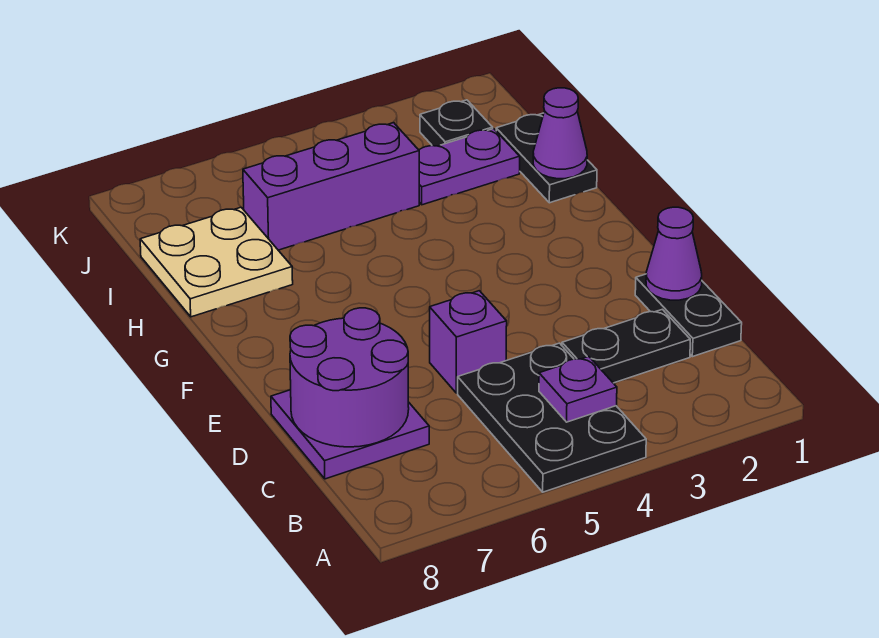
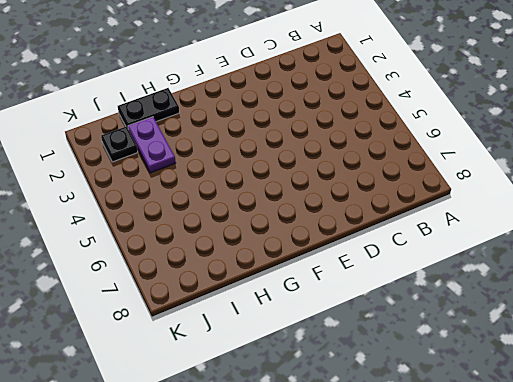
none -> black 2x3 plate [458,343,646,492]
none -> black 1x2 plate [635,274,742,357]
none -> black 1x2 plate [562,309,690,383]

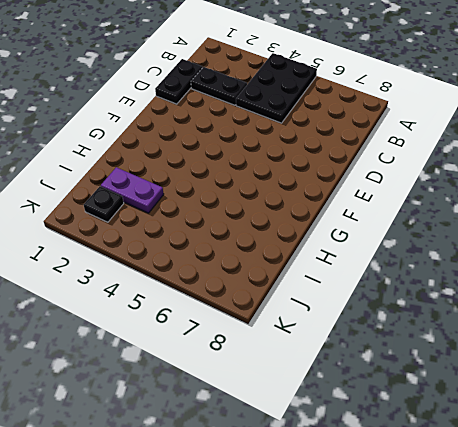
none -> purple 2x2 plate [271,390,429,479]
none -> purple 1x1 brick [430,291,507,393]
none -> black 1x2 plate [496,113,597,203]

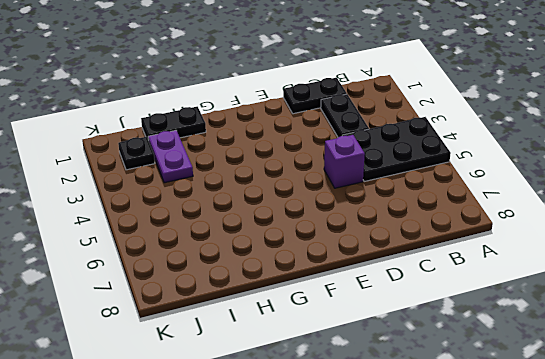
none -> purple 2x2 plate [271,390,429,479]
none -> tan 2x2 plate [140,207,293,317]
none -> purple 1x3 brick [243,123,419,250]

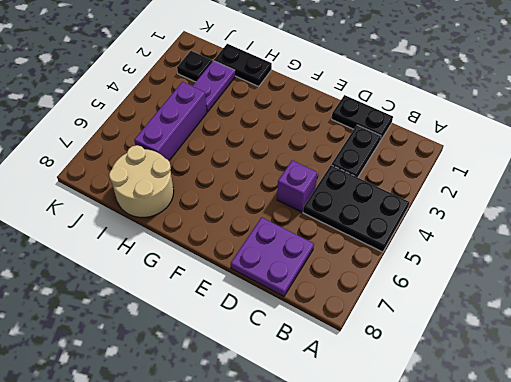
tan 2x2 round brick [109,145,174,218] -> tan 2x2 plate [140,207,293,317]
none -> purple 1x1 plate [539,356,617,422]
none -> purple 2x2 round brick [290,308,409,447]
none -> purple 1x1 cone [646,207,702,300]

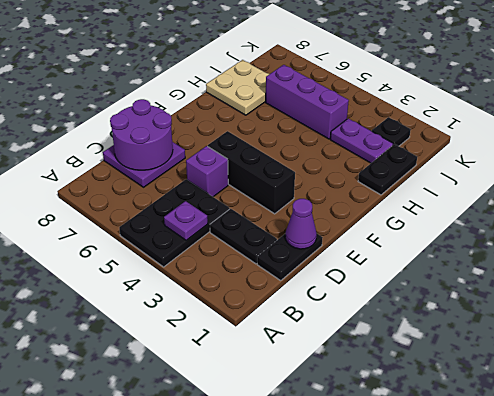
black 1x3 brick [208,131,295,214] -> none
none -> purple 1x1 cone [533,88,587,179]

